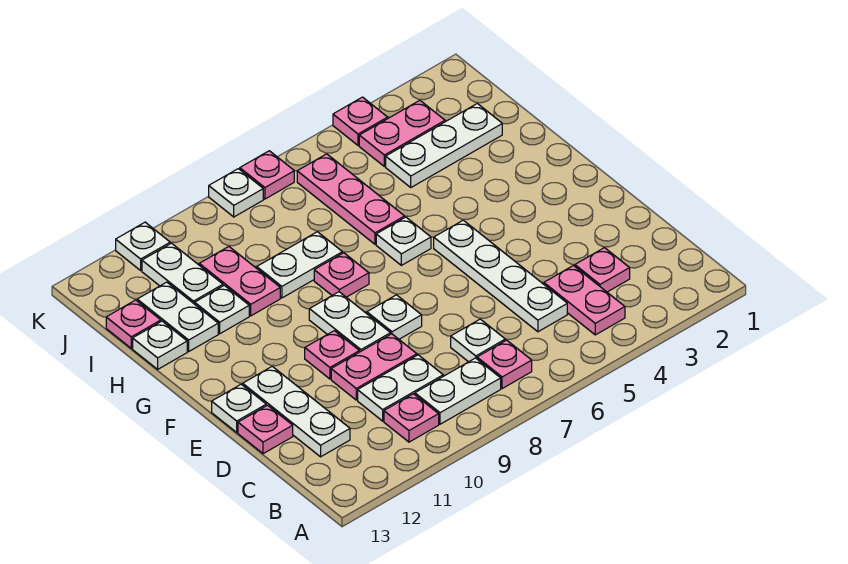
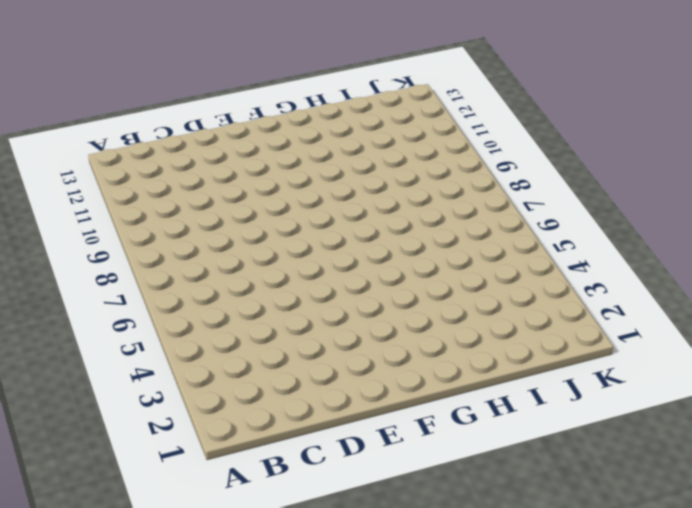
none -> pink 1x2 plate [544,266,625,335]
none -> pink 1x1 plate [477,340,532,389]
none -> white 1x2 plate [415,358,501,424]
none -> pink 1x1 plate [384,394,439,442]

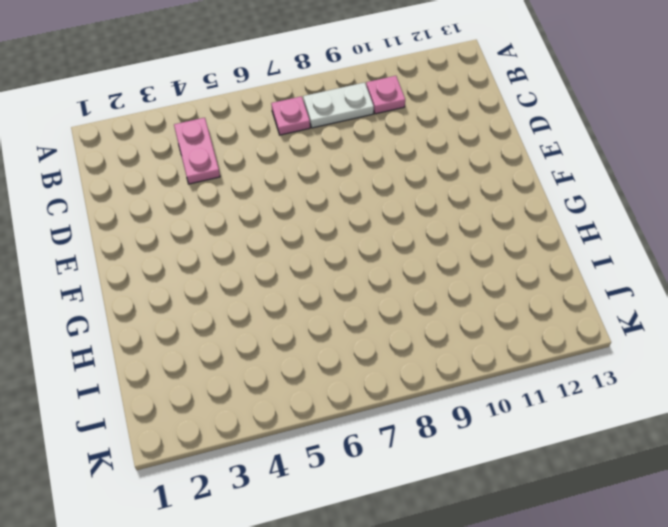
none -> pink 1x1 plate [575,248,630,292]
none -> white 1x4 plate [434,220,567,332]
none -> white 1x1 plate [451,319,505,362]
none -> white 1x2 plate [358,355,443,421]

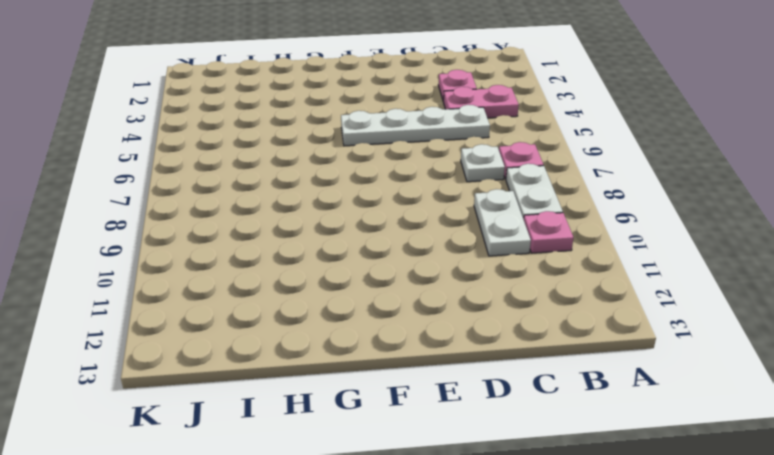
none -> white 1x3 plate [243,366,350,457]
none -> pink 1x2 plate [331,334,417,400]
none -> pink 1x1 plate [238,405,293,454]
none -> white 1x1 plate [367,295,422,339]

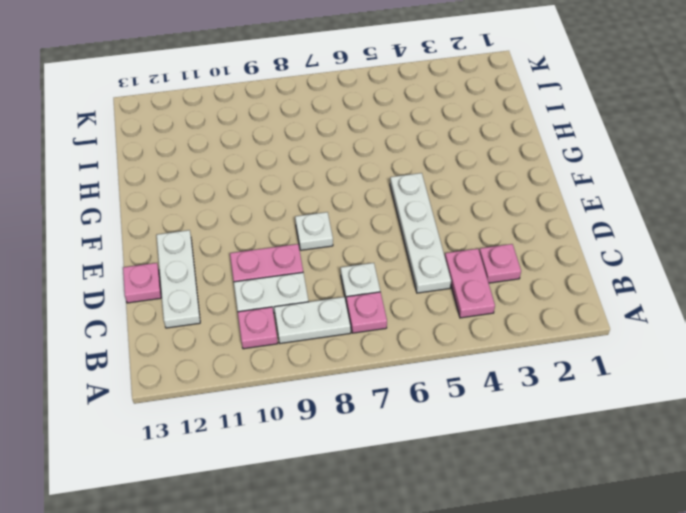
none -> white 1x2 plate [309,292,391,352]
none -> pink 1x1 plate [305,331,359,379]
none -> white 1x1 plate [212,384,266,432]
none -> white 1x1 plate [376,217,431,265]

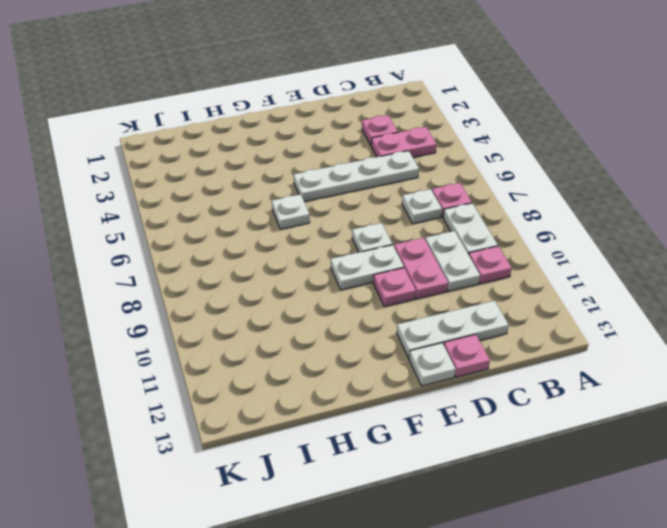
none -> pink 1x1 plate [314,253,369,297]
none -> pink 1x3 plate [297,154,405,244]
none -> white 1x2 plate [257,232,342,298]
none -> pink 1x2 plate [199,247,280,316]

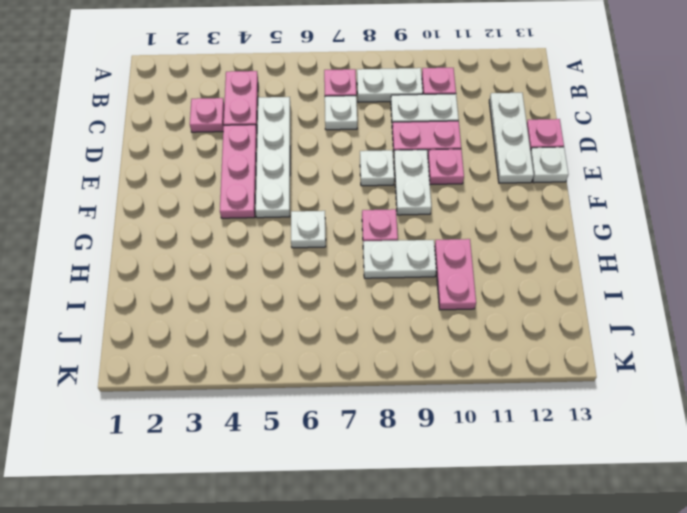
pink 1x3 plate [220,125,257,218] -> pink 1x3 plate moved to [297,154,405,244]
none -> white 1x1 plate [195,285,249,334]
none -> white 1x2 plate [137,282,218,351]
none -> white 1x1 plate [133,321,187,369]
none -> white 1x3 plate [386,104,502,187]

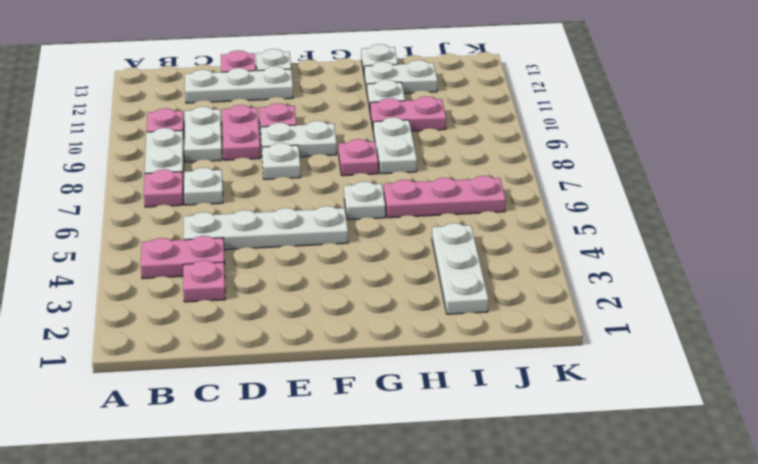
none -> white 1x2 plate [142,243,223,304]
none -> pink 1x1 plate [106,300,161,348]
none -> pink 1x2 plate [359,100,445,167]
none -> pink 1x1 plate [333,97,388,145]

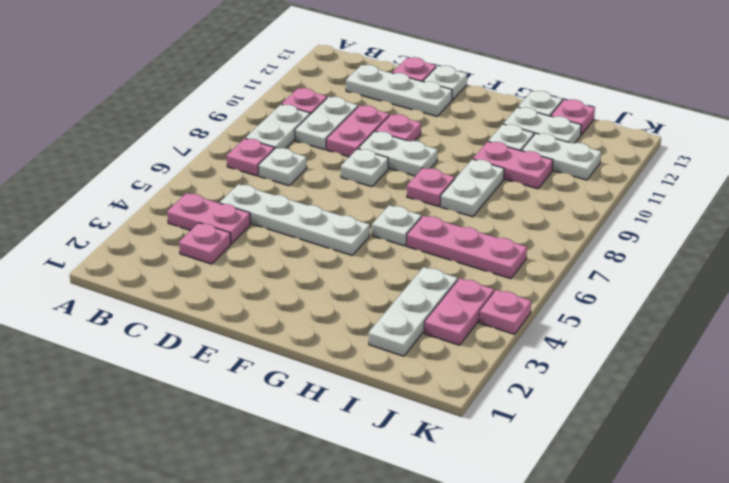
none -> pink 1x1 plate [240,151,294,199]
none -> white 1x1 plate [209,169,263,217]
none -> white 1x1 plate [116,222,170,270]

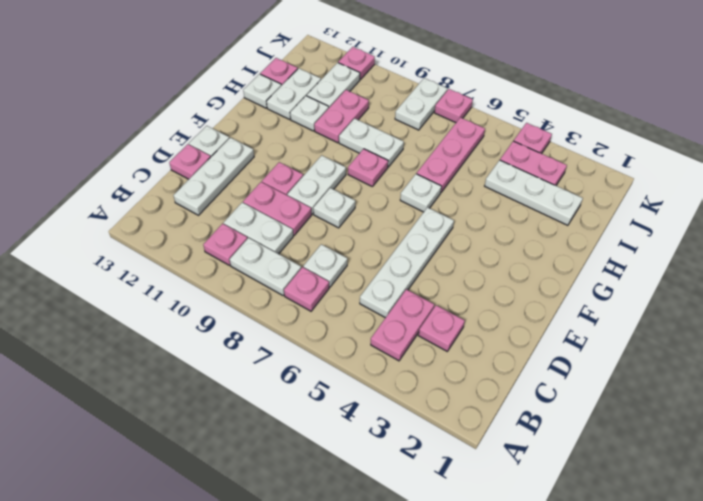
white 1x2 plate [395,78,447,130] -> white 1x1 plate [209,169,263,217]
pink 1x1 plate [338,47,375,80] -> white 1x1 plate [116,222,170,270]

